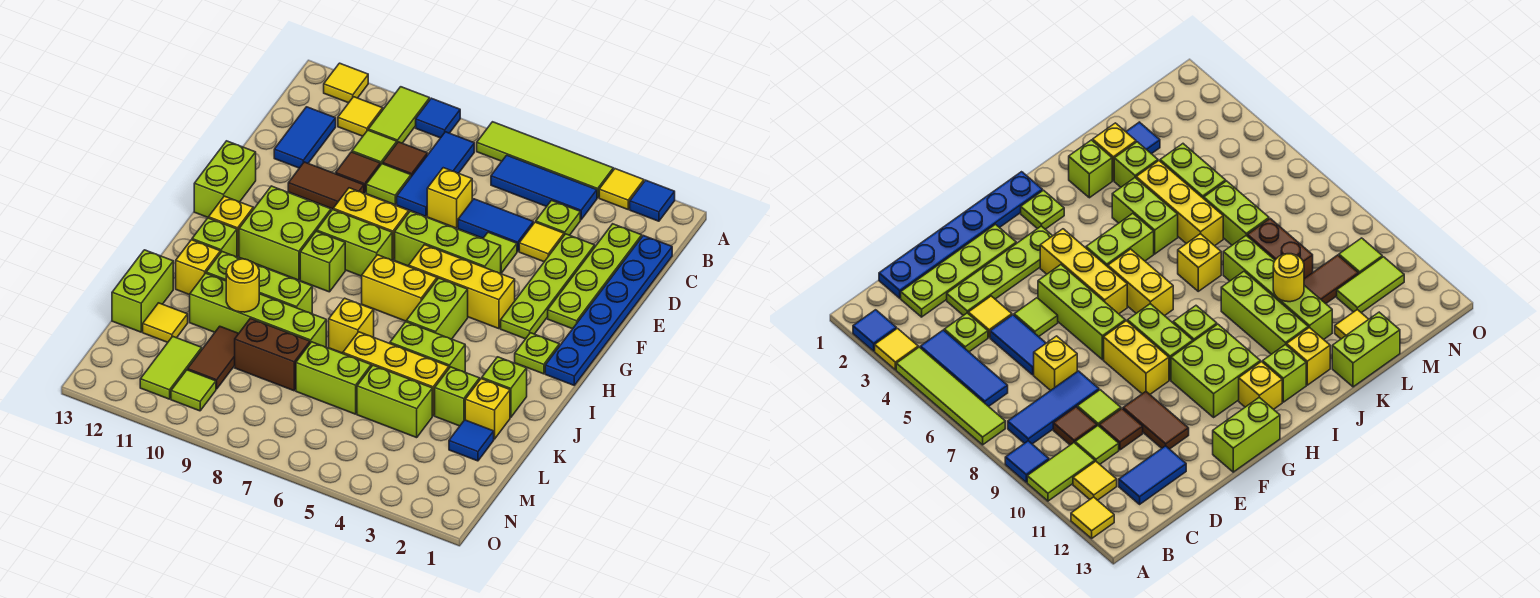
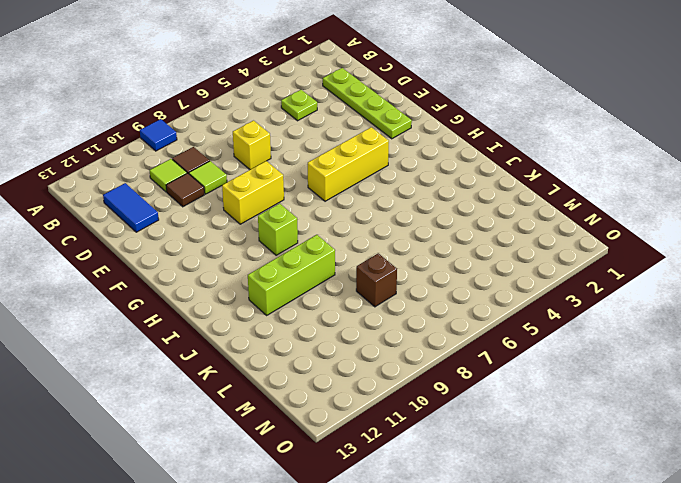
brown 1x1 brick [356,253,397,307] -> brown 1x2 brick [235,318,310,391]
none -> blue 1x1 tile [630,180,675,221]
none -> yellow 1x1 tile [599,169,644,209]
none -> lime 1x4 tile [477,122,613,198]
none -> lime 1x2 tile [368,87,430,143]

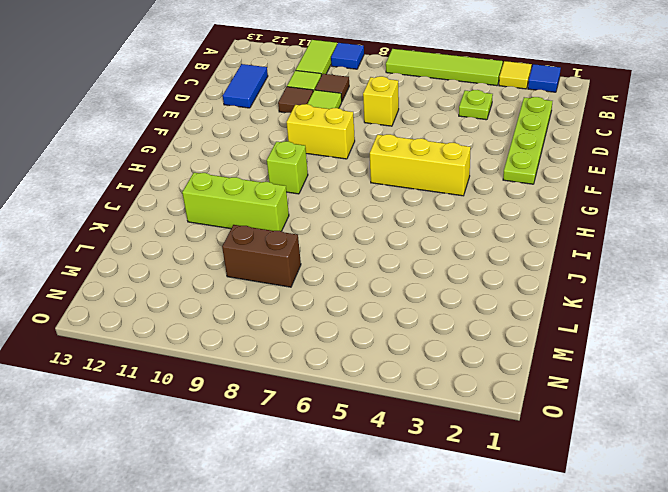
none -> yellow 1x1 tile [324,63,368,103]
none -> blue 1x3 tile [491,155,597,220]
none -> blue 1x3 tile [397,132,474,216]
none -> yellow 1x1 tile [338,97,383,136]

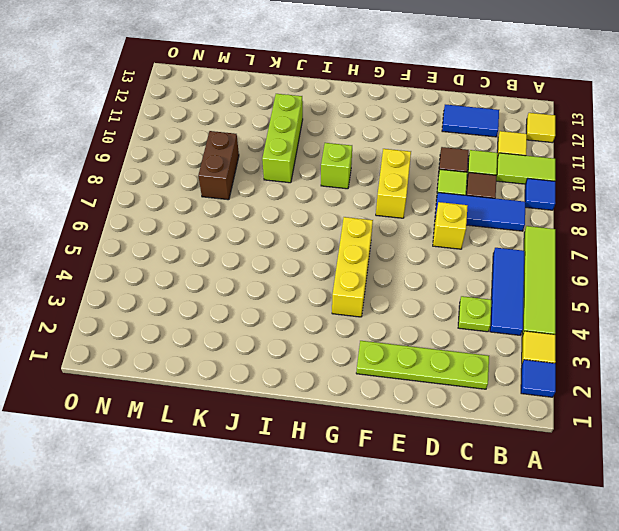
none -> blue 1x6 plate [545,236,672,385]
none -> lime 1x4 plate [501,234,595,339]
none -> yellow 1x1 tile [519,222,564,262]
none -> blue 1x2 tile [458,199,533,252]

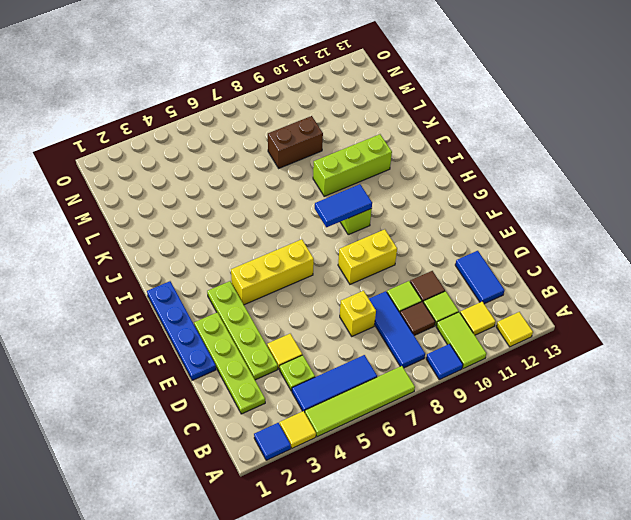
blue 1x4 plate [147,281,216,380] -> blue 1x6 plate [545,236,672,385]
blue 1x2 tile [315,184,372,227] -> blue 1x2 tile moved to [458,199,533,252]
none -> lime 1x1 tile [483,232,517,273]
none -> brown 1x2 tile [288,162,364,209]
none -> lime 1x3 brick [395,211,501,274]
none -> lime 1x2 brick [194,141,256,218]

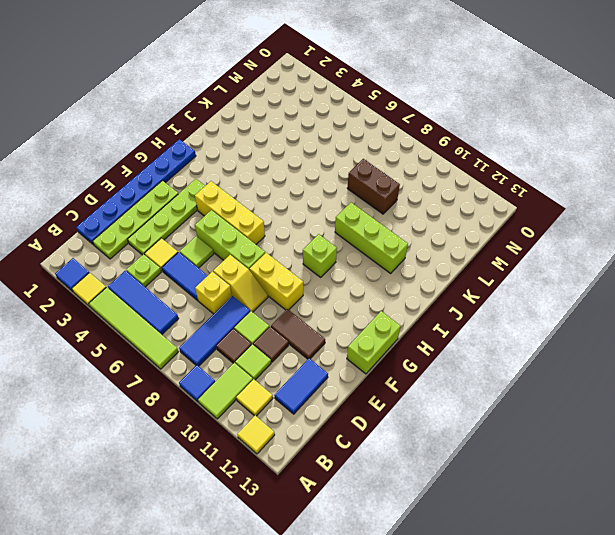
yellow 1x2 slope [213,255,268,312] -> none
none -> lime 1x2 brick [317,210,392,276]
none -> lime 2x2 brick [239,186,331,280]
none -> lime 1x1 plate [515,333,559,374]
none -> lime 1x2 brick [406,278,468,339]

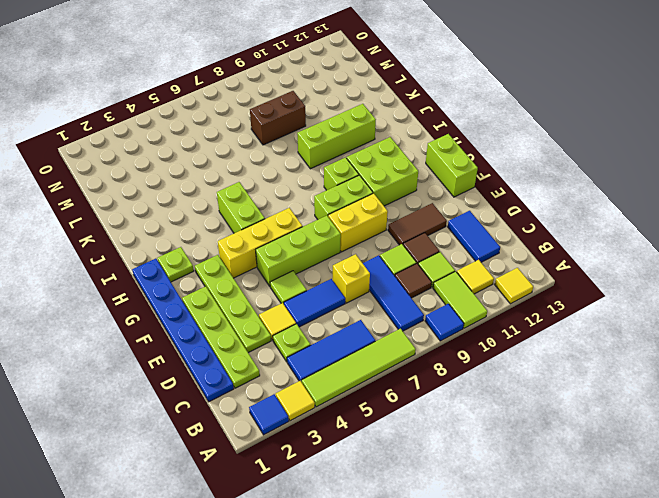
none -> yellow 1x2 brick [362,255,437,321]
none -> yellow 1x1 brick [209,196,253,257]
none -> lime 1x1 brick [192,218,237,257]
none -> lime 1x1 brick [482,357,527,417]

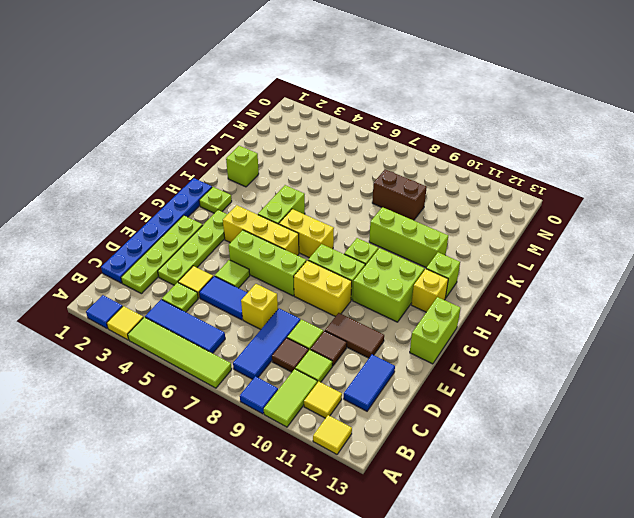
none -> lime 1x2 brick [390,322,465,372]
none -> yellow 1x1 brick [329,298,374,353]
none -> yellow 1x1 brick [176,240,220,295]
none -> yellow 1x1 brick [465,379,510,439]

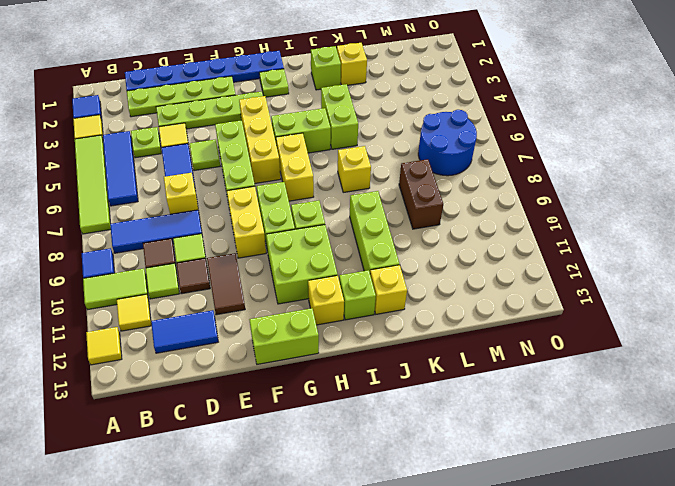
blue 2x2 round brick [418,110,477,176] -> none
none -> lime 1x1 brick [435,367,480,426]
none -> yellow 1x3 brick [343,332,449,416]
none -> lime 1x4 brick [190,273,326,347]
none -> lime 1x2 brick [112,250,173,332]

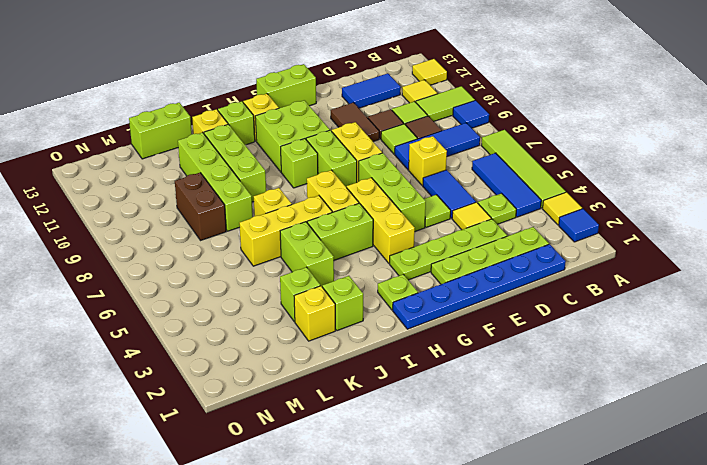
yellow 1x3 brick [239,196,332,266] -> yellow 1x3 brick turned to [343,332,449,416]
none -> blue 1x1 tile [449,420,494,461]
none -> lime 1x2 brick [357,365,432,438]
none -> lime 1x2 brick [296,342,371,414]
none -> brown 1x2 tile [188,326,239,389]

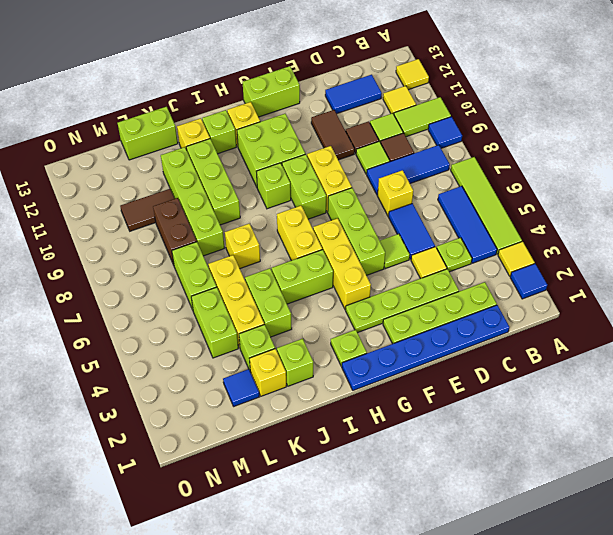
none -> yellow 1x1 tile [143,303,188,342]
none -> lime 1x2 tile [140,337,202,399]
none -> lime 1x1 tile [171,370,216,411]
none -> yellow 1x1 round brick [226,259,259,312]

